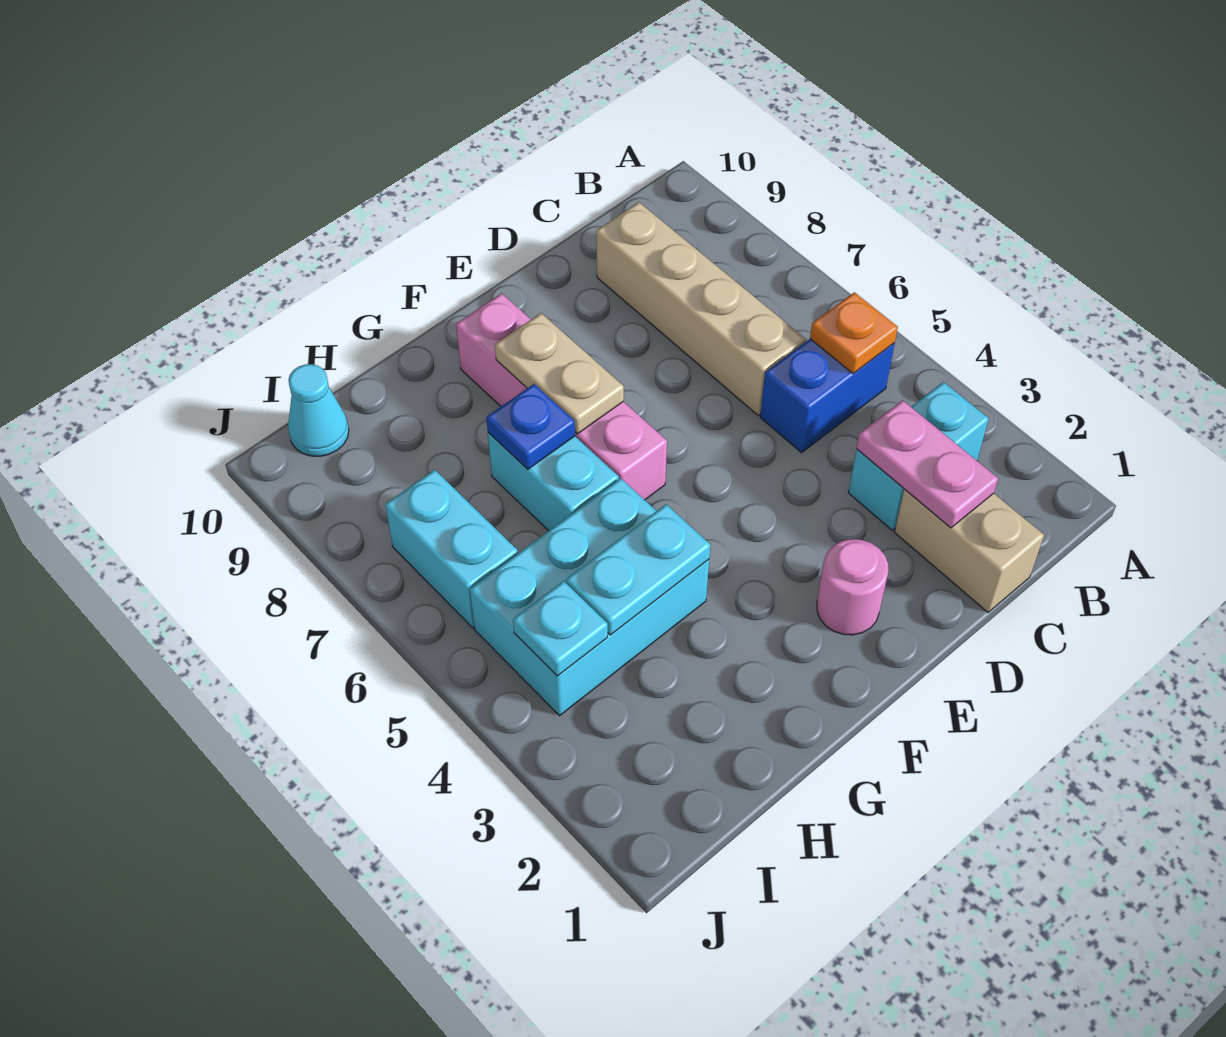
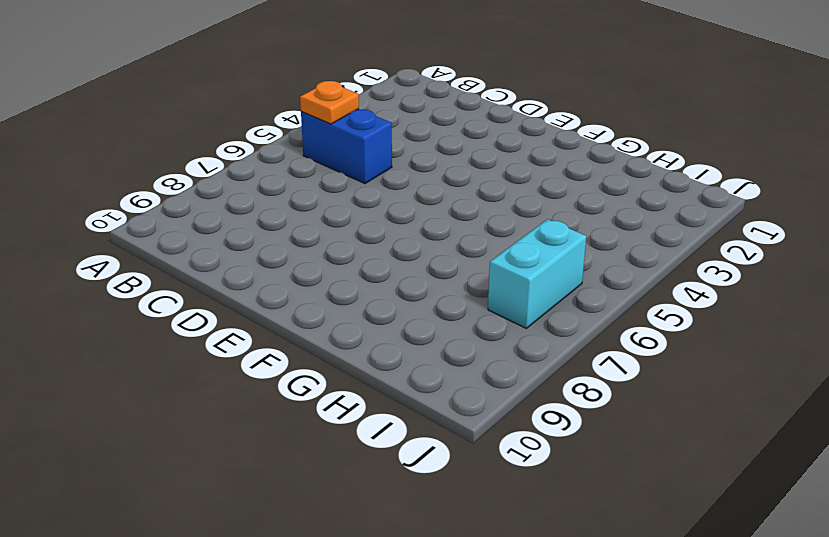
none -> cyan 1x2 brick [849,382,989,530]
none -> tan 1x2 brick [895,489,1044,612]
none -> tan 1x4 brick [596,202,806,415]

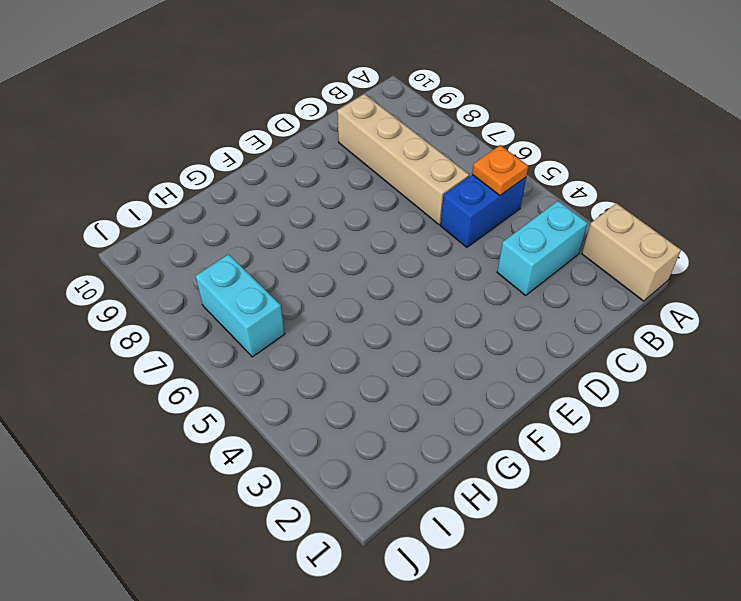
tan 1x2 brick [582,203,681,301] -> tan 1x2 brick moved to [895,489,1044,612]
none -> pink 1x1 round brick [817,539,888,635]
none -> pink 1x4 brick [456,293,667,500]
none -> cyan 2x3 brick [470,478,709,716]

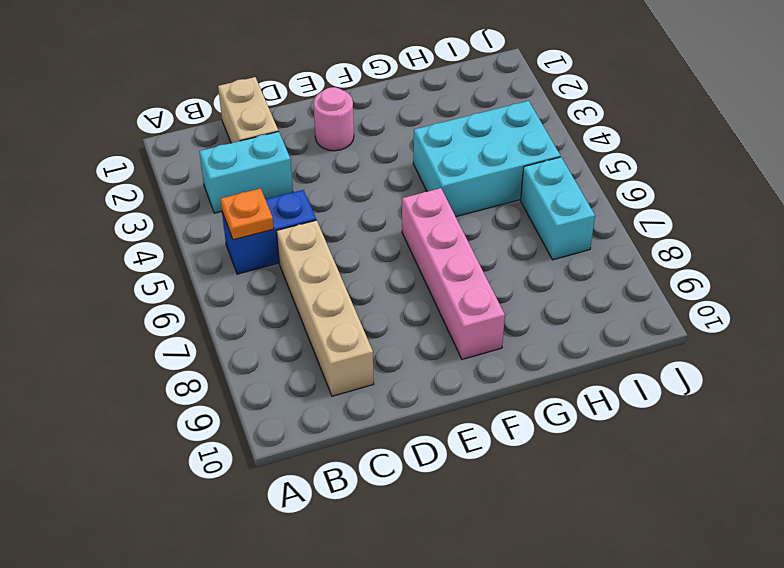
none -> cyan 1x2 brick [488,433,619,531]
none -> cyan 1x1 cone [288,364,349,456]
none -> pink 1x2 plate [857,400,998,528]

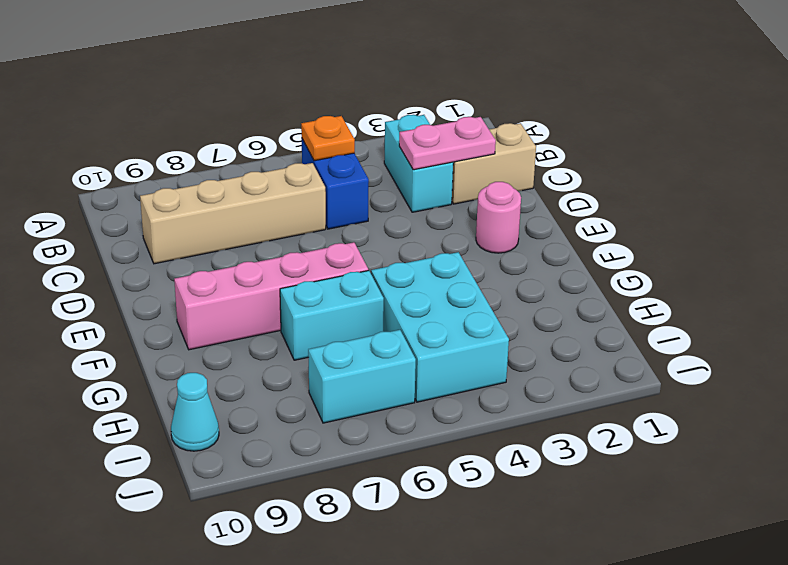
none -> tan 1x2 plate [495,313,624,434]
none -> cyan 1x2 plate [566,504,710,635]
none -> blue 1x1 plate [486,384,575,469]

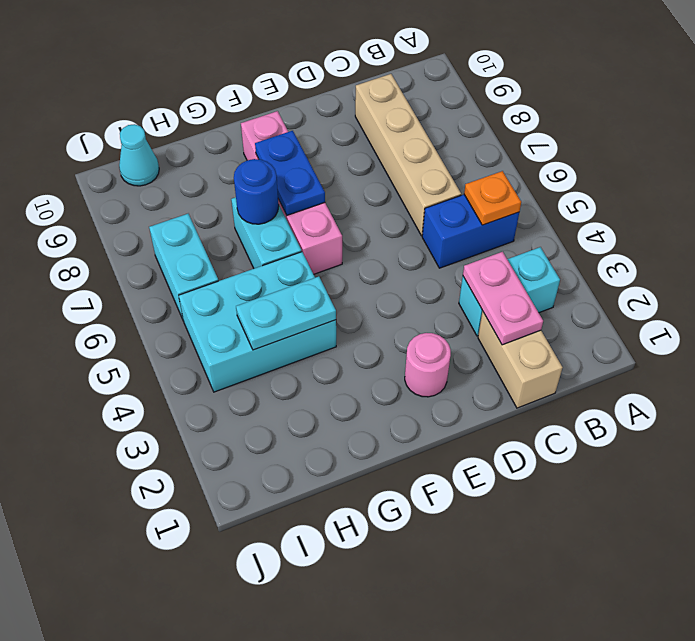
blue 1x2 plate [255,131,325,215] -> tan 1x2 plate [495,313,624,434]
blue 1x1 round brick [234,159,279,224] -> blue 1x1 plate [486,384,575,469]
none -> cyan 1x1 plate [513,581,608,676]

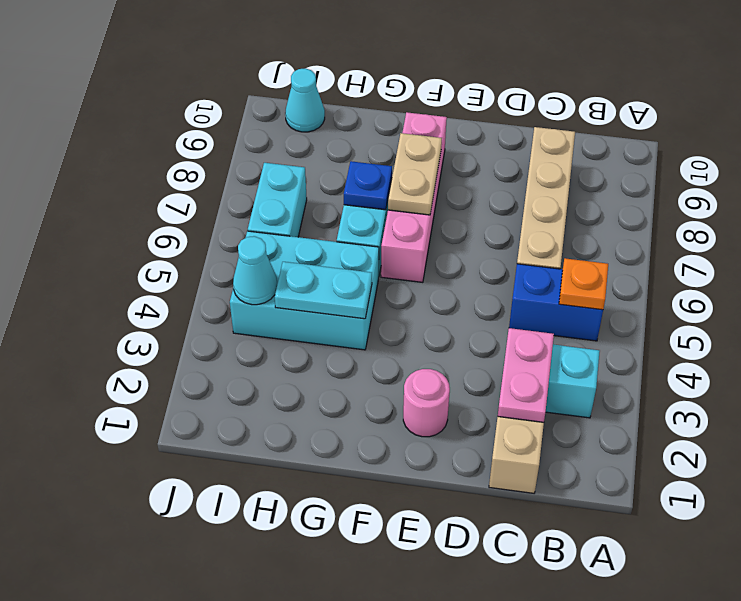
cyan 1x1 cone [233,236,277,305] -> cyan 1x1 plate [513,581,608,676]

